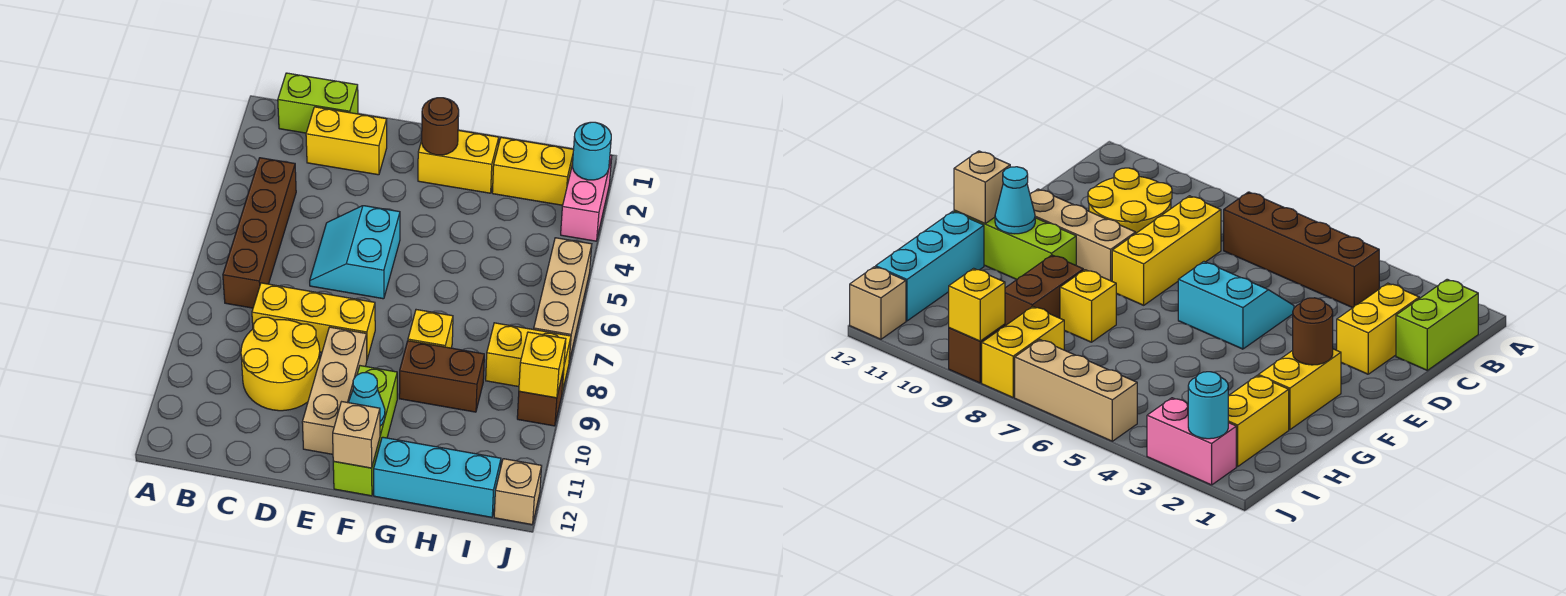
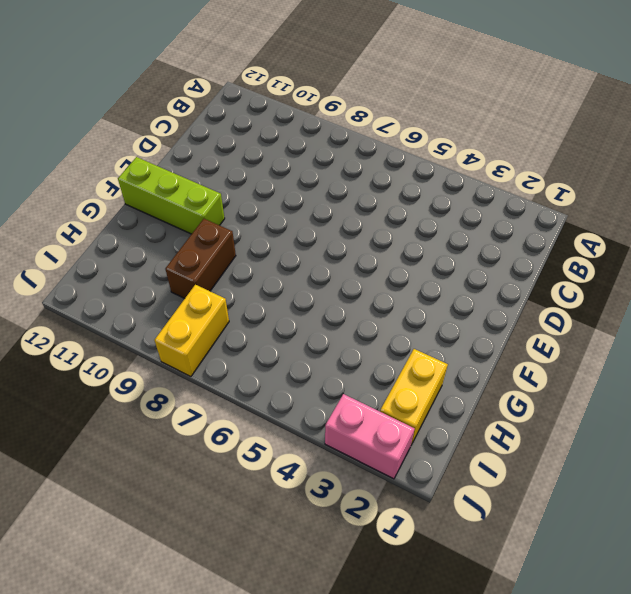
none -> lime 1x2 brick [278,73,358,133]
none -> brown 1x4 brick [223,158,296,308]
none -> yellow 1x2 brick [306,107,387,175]

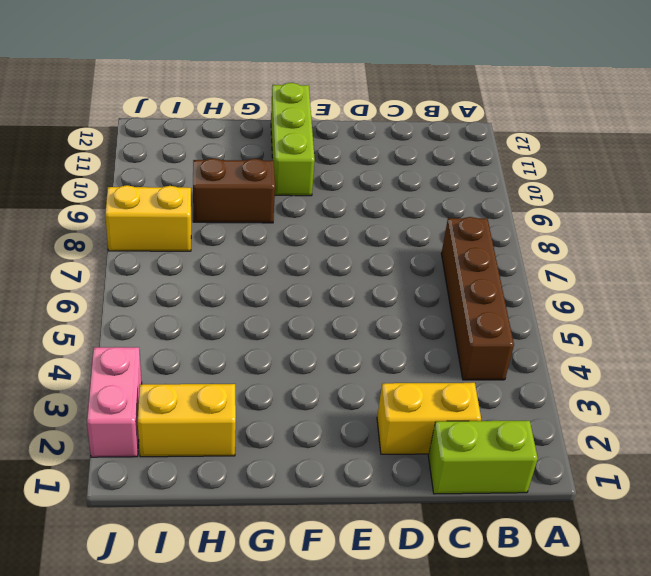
none -> yellow 1x3 brick [252,283,375,359]
none -> yellow 2x2 round brick [241,317,320,411]
none -> cyan 2x2 slope [310,206,400,299]

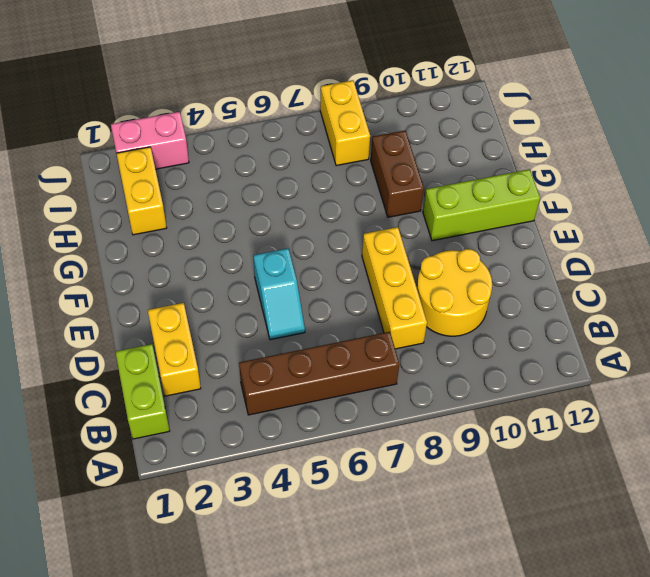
cyan 1x2 slope [253,248,305,340] -> cyan 2x2 slope [310,206,400,299]
none -> tan 1x3 brick [302,327,367,454]
none -> yellow 1x2 brick [418,130,499,193]
none -> yellow 1x1 brick [408,310,453,348]

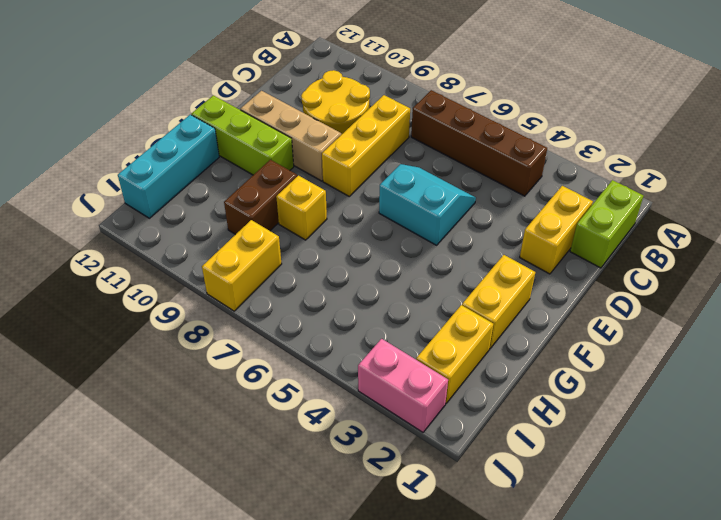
none -> tan 1x3 brick [534,238,592,361]
none -> brown 1x1 brick [517,369,564,426]
none -> tan 1x1 brick [494,459,542,525]

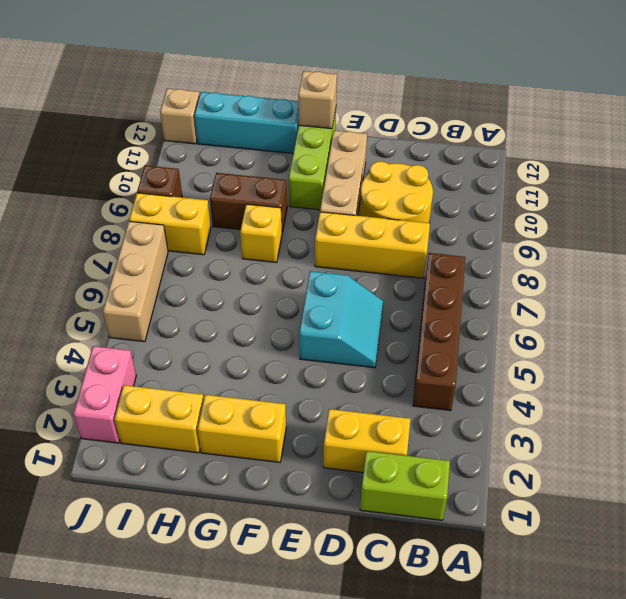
none -> brown 1x1 round brick [422,98,459,155]
none -> cyan 1x1 cone [348,373,385,426]
none -> cyan 1x1 round brick [573,122,611,180]

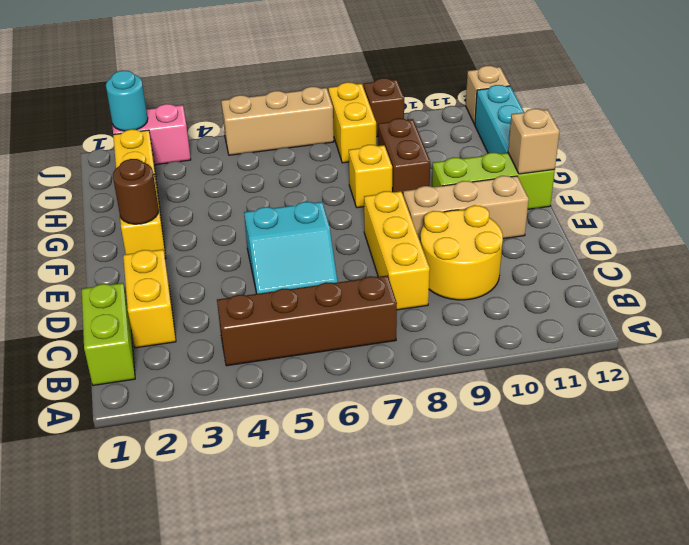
none -> cyan 1x1 cone [348,373,385,426]
none -> yellow 1x1 brick [519,332,566,398]

